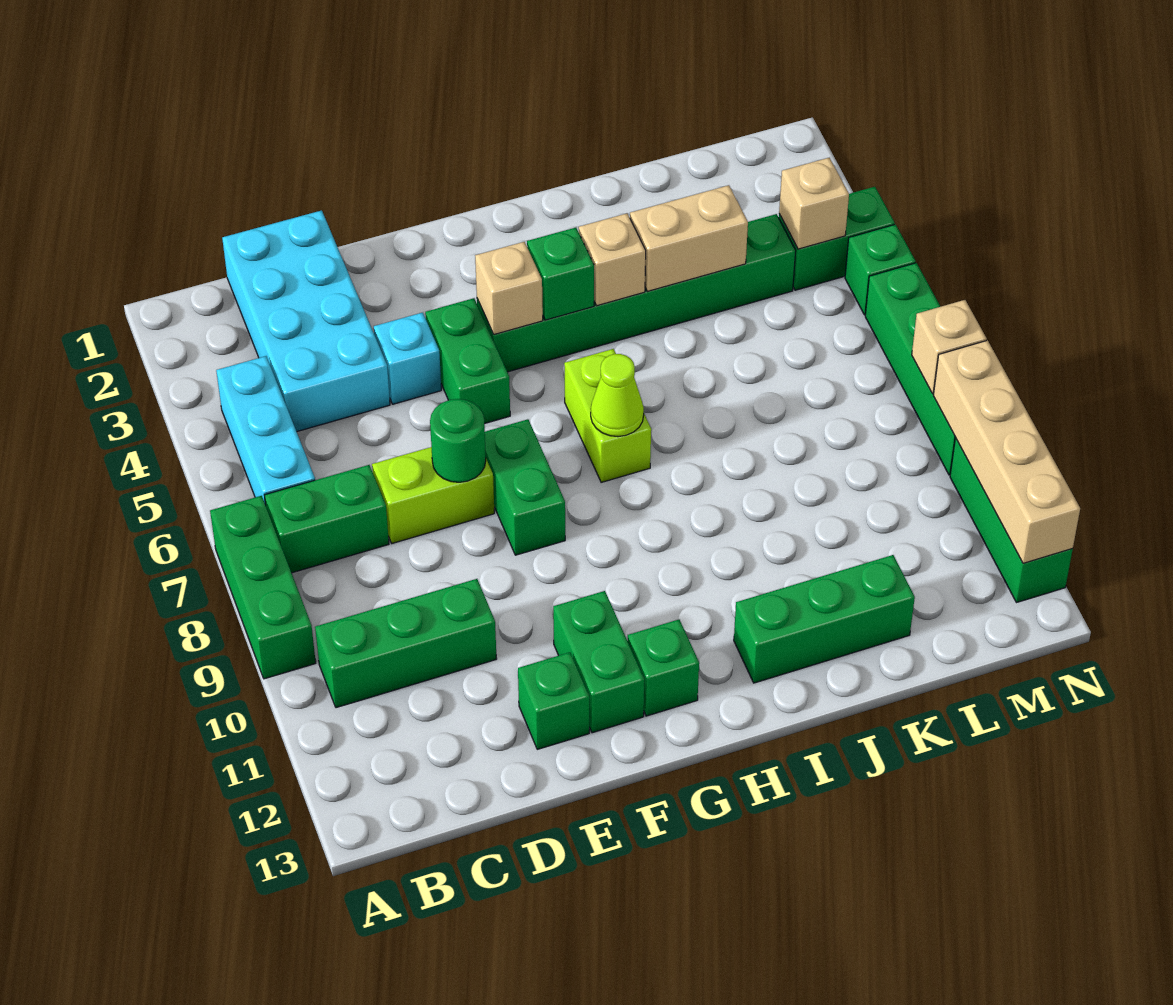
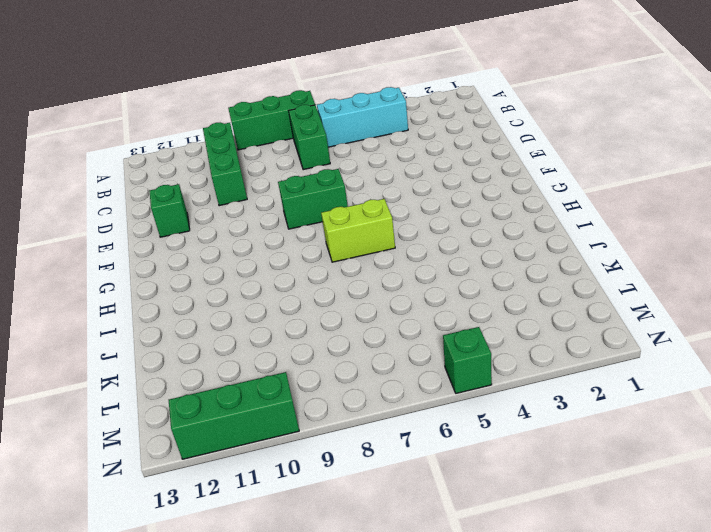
none -> cyan 2x4 brick [222,210,390,432]
none -> lime 1x2 brick [372,447,494,543]
none -> cyan 1x1 brick [374,313,441,404]

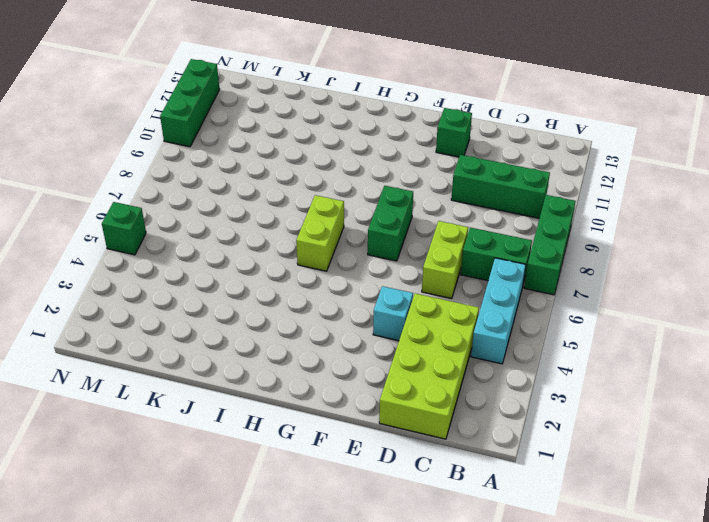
lime 2x4 brick [379,293,479,439] -> cyan 2x4 brick [222,210,390,432]
lime 1x2 brick [422,221,468,299] -> lime 1x2 brick turned to [372,447,494,543]
none -> green 1x2 brick [425,298,510,424]
none -> green 1x2 brick [553,591,644,733]
none -> green 1x6 brick [477,214,796,372]

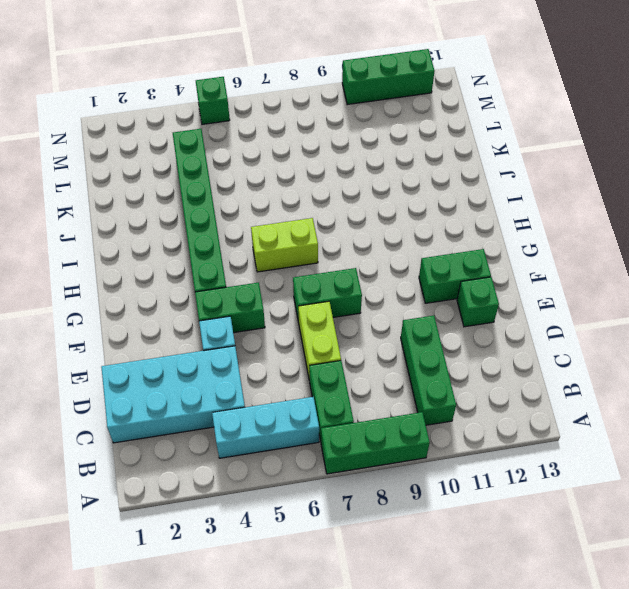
none -> green 1x1 brick [628,619,699,716]
none -> green 1x3 brick [734,555,915,683]
none -> green 1x2 brick [779,187,895,290]

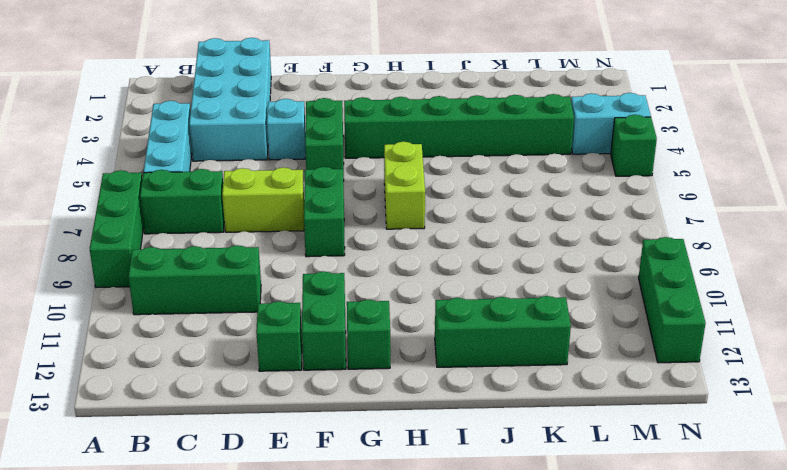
cyan 1x2 brick [571,93,651,154] -> green 1x2 brick [779,187,895,290]
none -> green 1x4 brick [865,263,956,475]
none -> green 1x1 round brick [430,399,486,482]
none -> tan 1x1 brick [475,242,543,334]

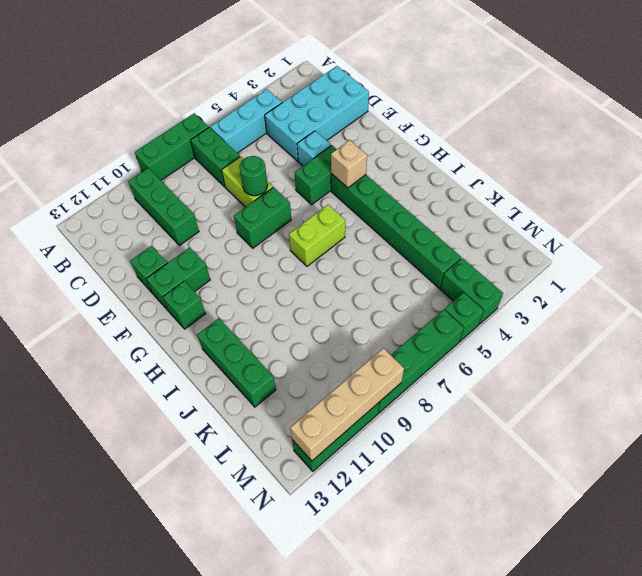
none -> green 1x1 brick [527,228,594,320]
none -> lime 1x1 cone [591,354,644,437]
none -> tan 1x1 brick [579,213,646,306]

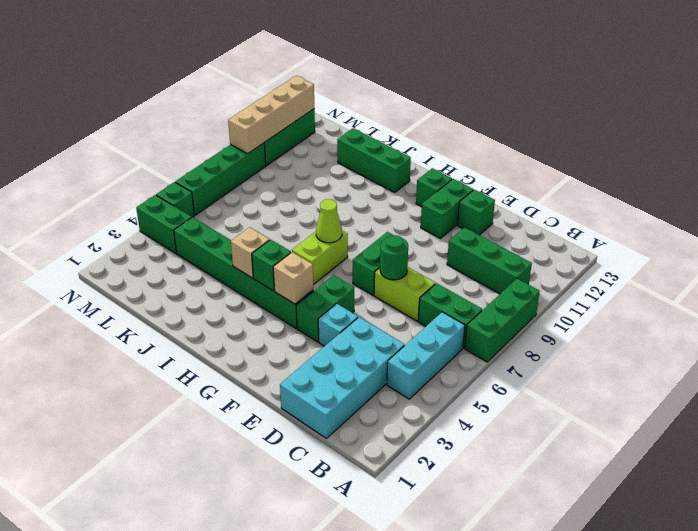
none -> tan 1x2 brick [630,185,748,291]
none -> tan 1x1 brick [779,158,849,249]
none -> tan 1x1 brick [912,300,987,394]

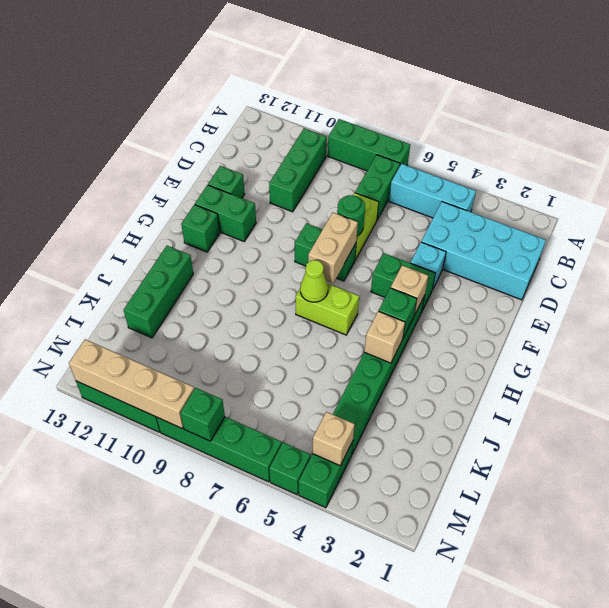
tan 1x2 brick [308,213,358,284] -> tan 1x2 brick moved to [630,185,748,291]
green 1x1 brick [180,388,225,441] -> tan 1x1 brick [912,300,987,394]

